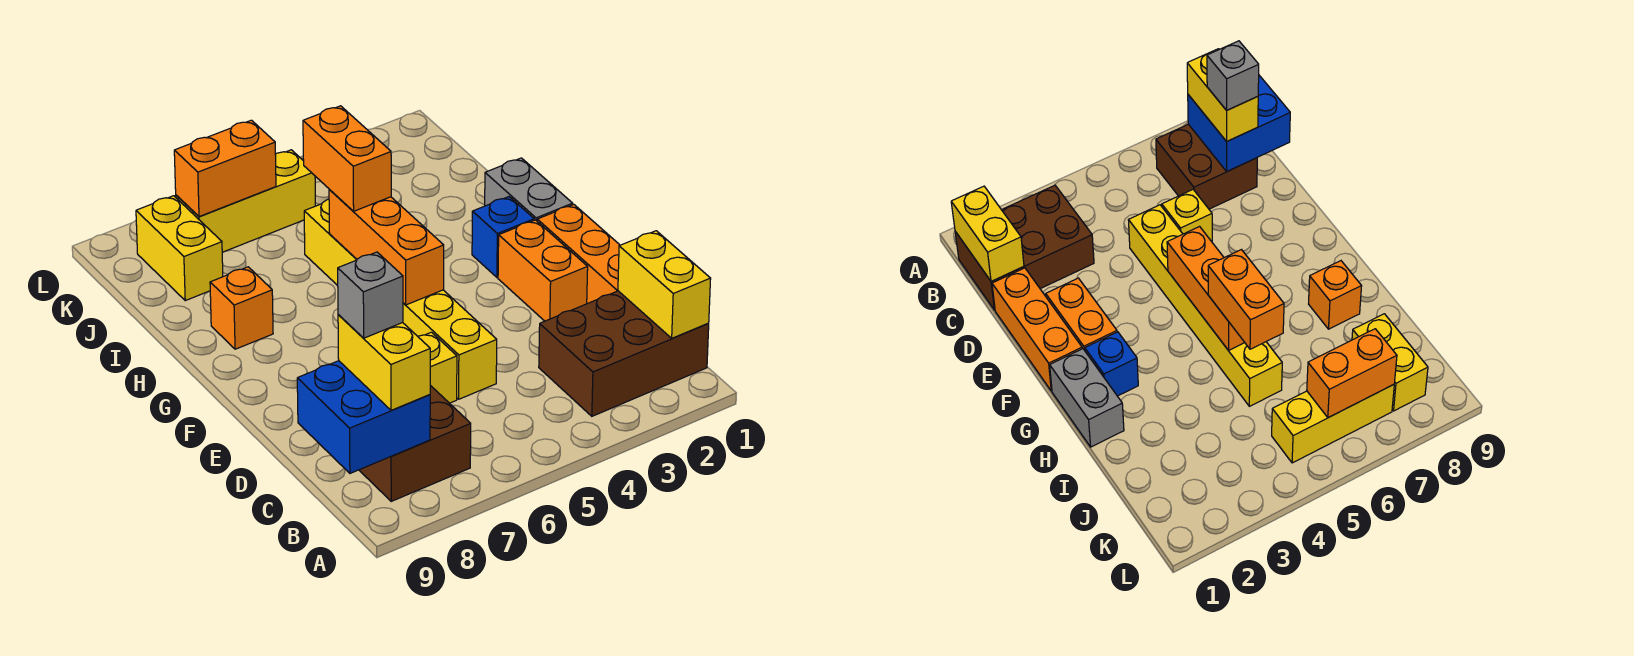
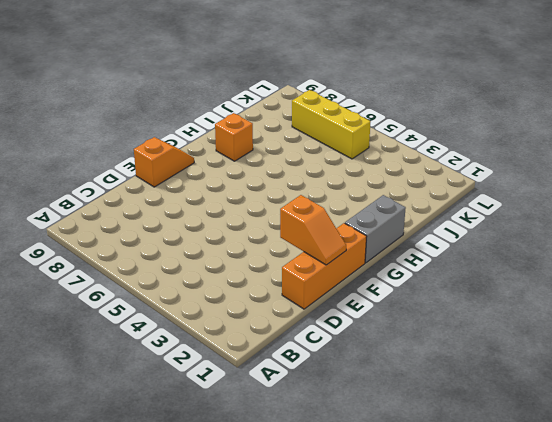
orange 1x2 slope [280,195,346,265] -> none
orange 1x2 slope [134,137,194,187] -> none
none -> brown 2x3 brick [539,291,709,416]
none -> brown 2x2 brick [359,385,471,501]
none -> yellow 1x6 brick [304,199,497,399]

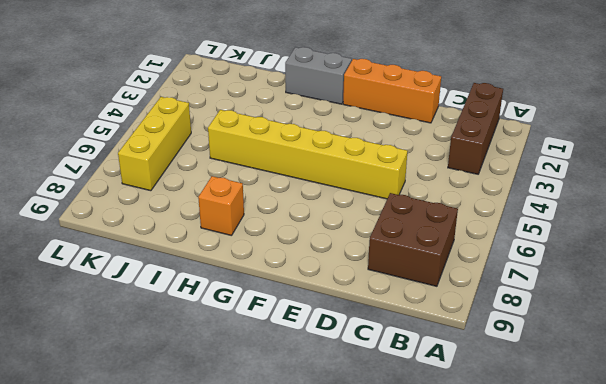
brown 1x3 brick [448,83,503,174] -> brown 2x3 brick [539,291,709,416]
none -> yellow 1x1 brick [418,332,457,403]
none -> orange 1x2 brick [498,220,588,321]
none -> blue 1x1 brick [472,197,534,277]

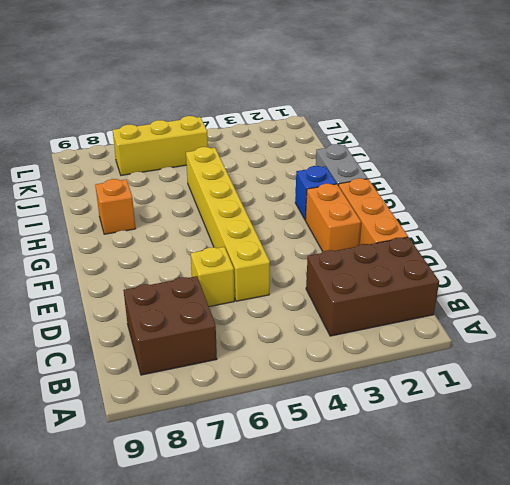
none -> yellow 1x2 brick [136,196,223,301]
none -> yellow 1x2 brick [618,231,711,338]
none -> blue 2x2 brick [297,361,430,473]

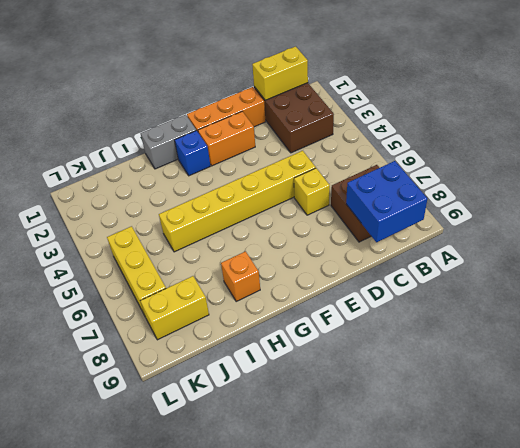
none -> orange 1x3 brick [329,190,444,305]
none -> orange 1x2 brick [174,120,276,217]
none -> yellow 1x2 brick [338,315,430,410]

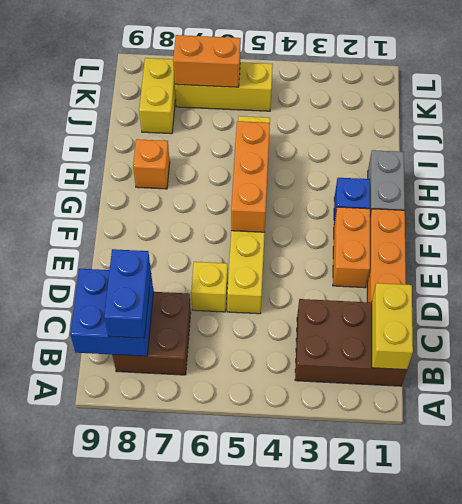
blue 1x2 brick [104,249,151,338] -> yellow 1x2 brick [338,315,430,410]
none -> orange 1x2 brick [303,106,391,211]
none -> grey 1x1 brick [338,252,403,338]

